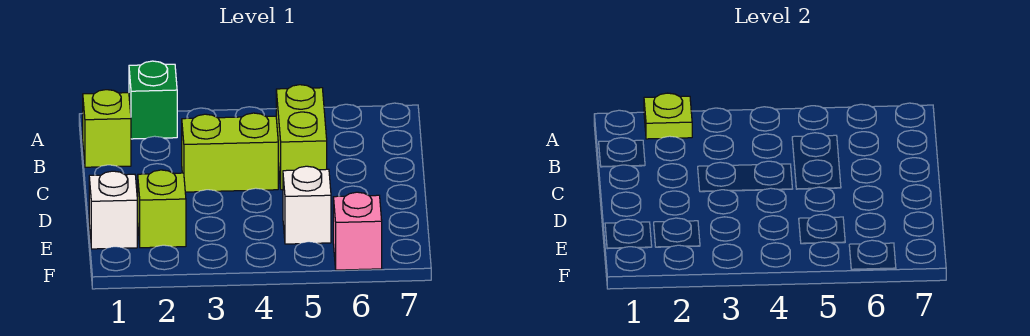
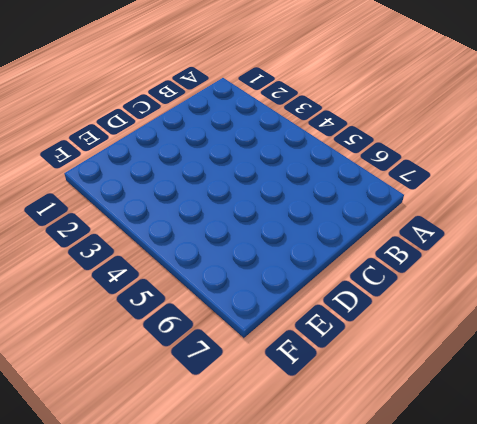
none -> green 1x1 brick [129,61,177,139]
none -> lime 1x1 brick [83,90,131,167]

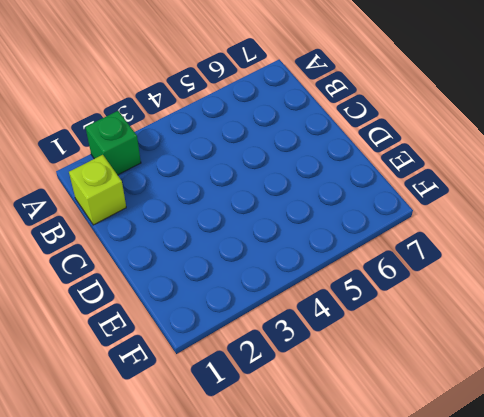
none -> lime 1x2 brick [276,85,327,190]
none -> lime 1x2 brick [182,113,278,192]

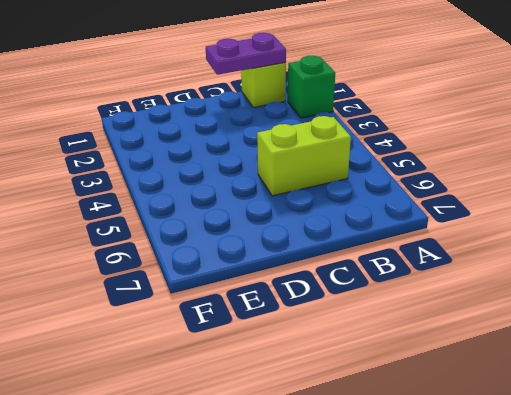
purple 1x2 plate [206,33,286,75] -> none
none -> lime 1x2 brick [182,113,278,192]
none -> white 1x1 brick [89,171,137,249]

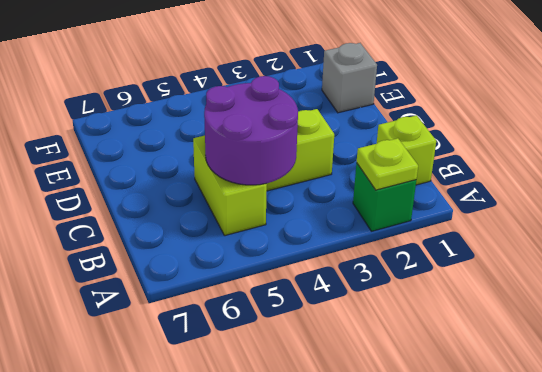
purple 2x2 round brick [204,76,298,185] -> none
grey 1x1 brick [322,43,377,113] -> white 1x1 brick [89,171,137,249]
none -> lime 1x1 brick [138,170,186,248]
none -> white 1x1 brick [283,166,331,244]

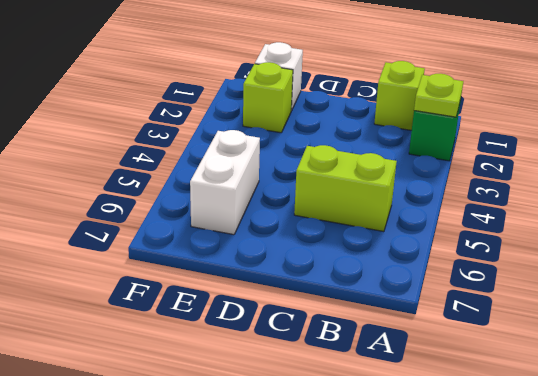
white 1x2 brick [190,130,260,235] -> white 1x1 brick [283,166,331,244]
none -> lime 1x2 brick [182,113,278,192]
none -> pink 1x1 brick [333,192,382,270]

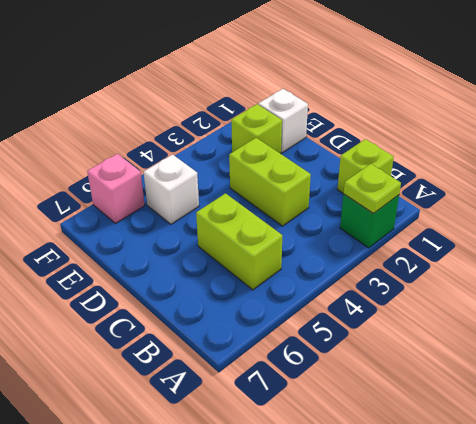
lime 1x2 brick [229,138,311,226] -> lime 1x2 brick turned to [182,113,278,192]

